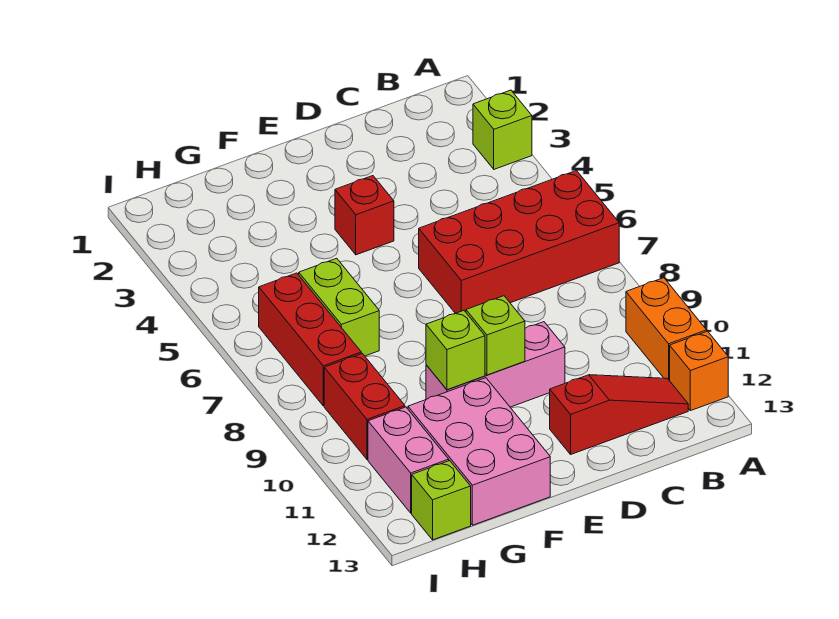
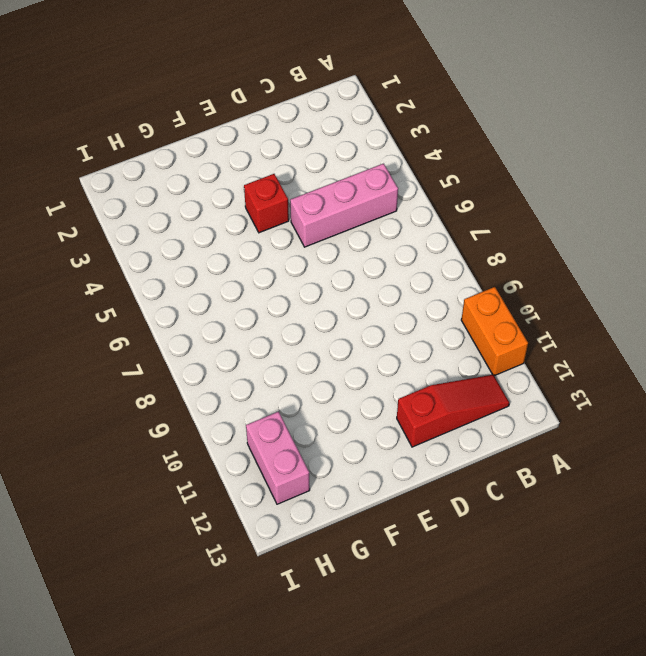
pink 1x3 brick [290,164,398,247] -> pink 1x3 brick moved to [426,322,565,407]
none -> lime 1x1 brick [473,90,532,169]
none -> red 2x4 brick [419,171,619,313]
none -> orange 1x1 brick [670,331,728,411]

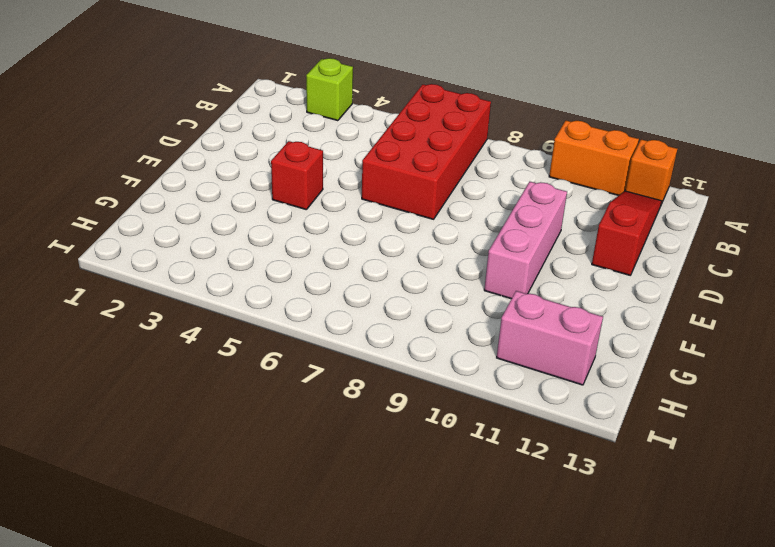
none -> pink 2x3 brick [408,378,550,525]
none -> lime 1x2 brick [299,258,379,356]
none -> red 1x3 brick [259,273,361,406]

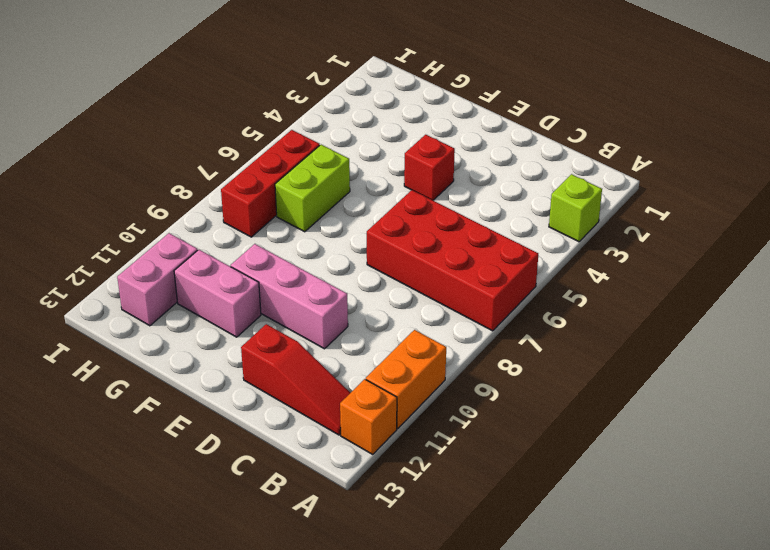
pink 1x2 brick [174,250,261,337] -> pink 2x3 brick [408,378,550,525]
none -> red 1x2 brick [324,354,405,460]
none -> lime 1x1 brick [412,461,471,540]
none -> lime 1x1 brick [466,296,525,375]

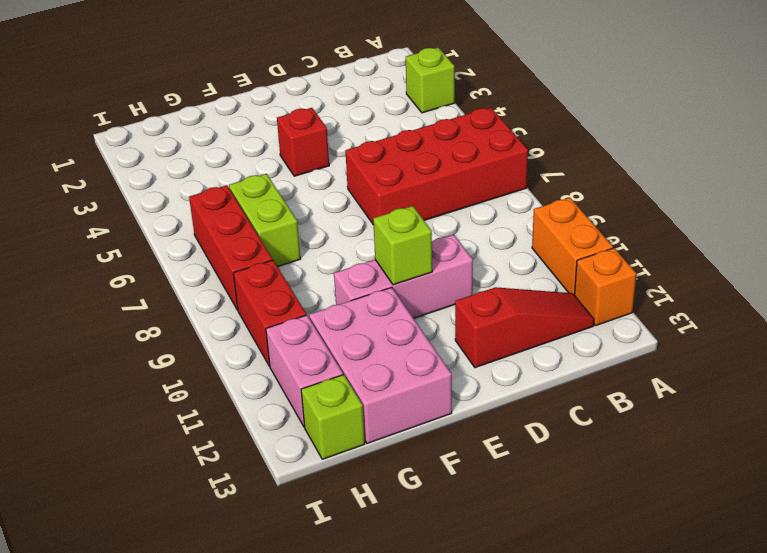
none -> lime 1x1 brick [426,311,485,390]

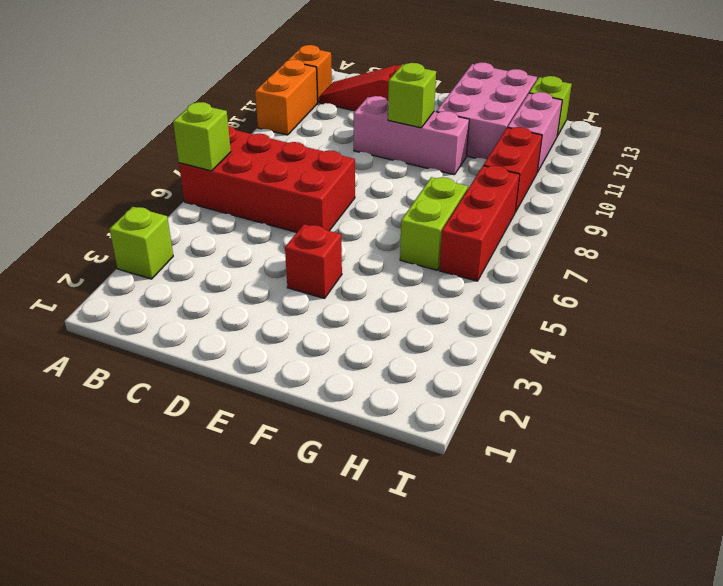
lime 1x1 brick [173,102,231,171] -> lime 1x1 brick moved to [426,311,485,390]

